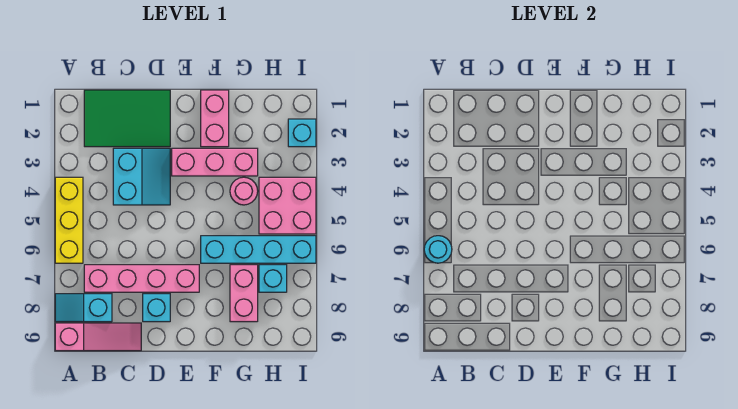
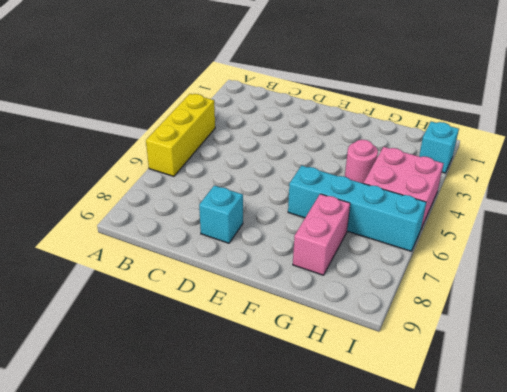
none -> cyan 1x2 slope [55,294,112,322]
none -> pink 1x3 slope [55,323,141,351]
none -> green 2x3 tile [84,90,170,147]

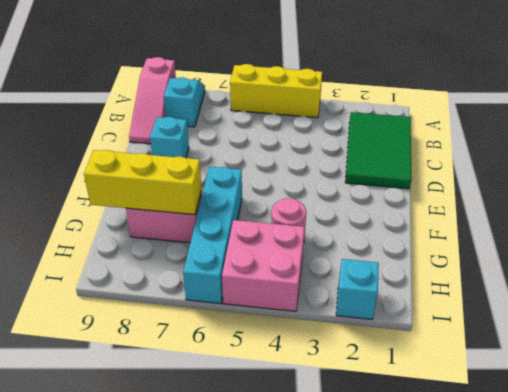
yellow 1x3 brick [84,150,202,215] -> none
none -> pink 1x4 brick [84,265,199,292]
none -> cyan 2x2 slope [113,148,170,205]
none -> pink 1x3 brick [172,148,258,176]

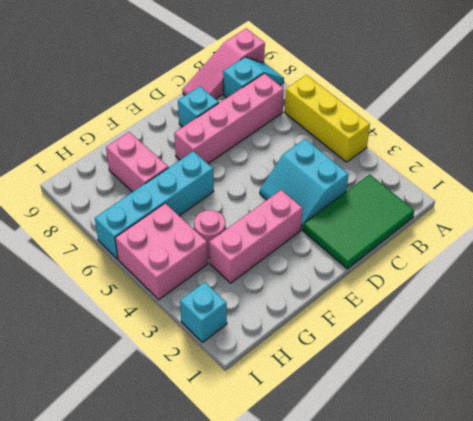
none -> pink 1x2 brick [201,90,229,147]
none -> cyan 1x1 brick [259,265,287,292]
none -> cyan 1x1 round brick [424,236,452,263]

